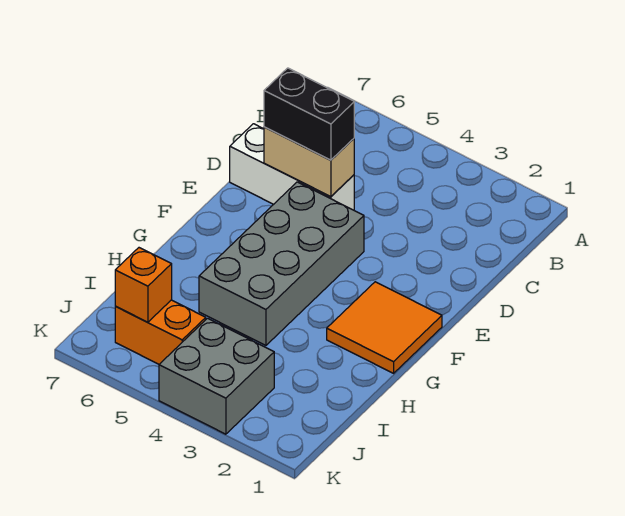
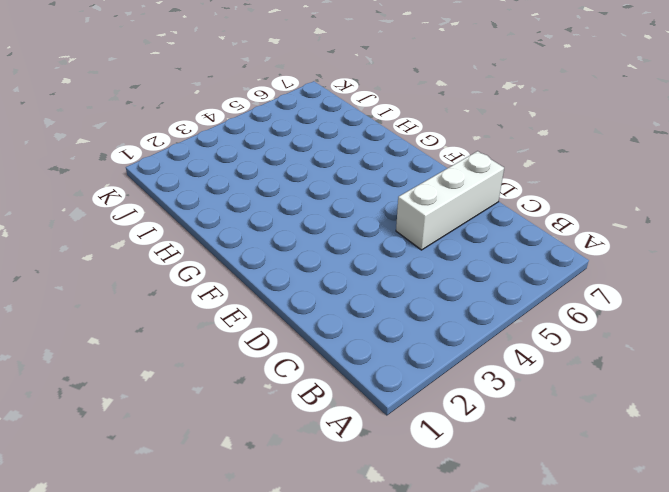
none -> grey 2x4 brick [199,182,364,345]
none -> orange 2x2 tile [327,282,442,373]

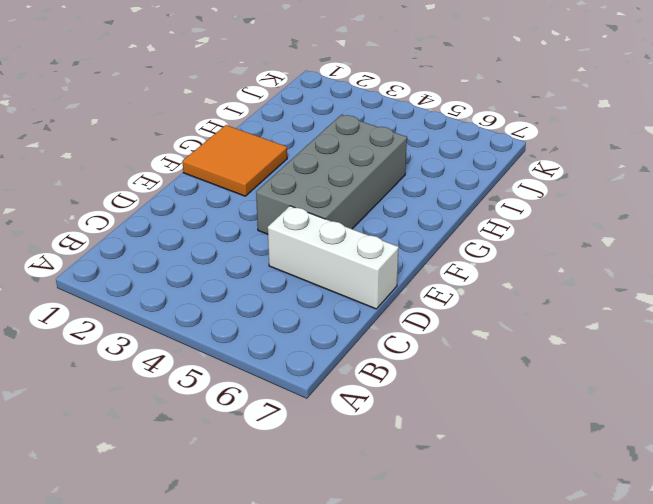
none -> grey 2x2 brick [159,318,274,434]
none -> orange 1x2 brick [115,300,206,364]

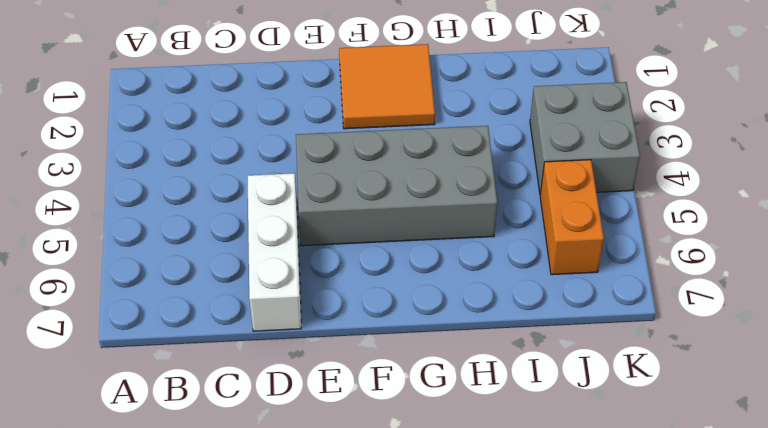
none -> tan 1x2 brick [264,127,354,197]
none -> orange 1x1 brick [115,248,172,322]

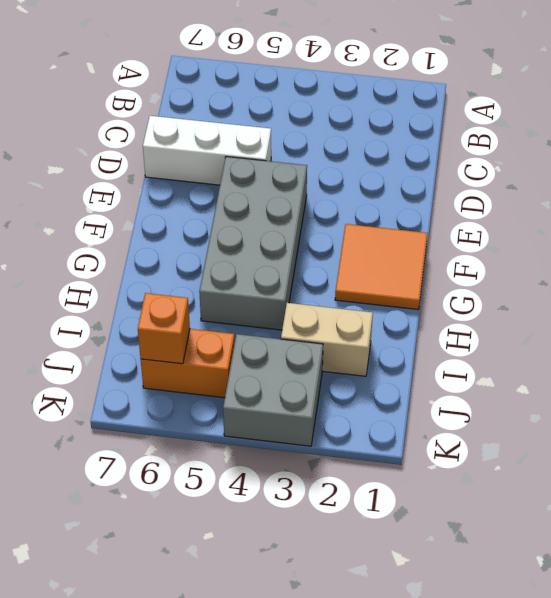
tan 1x2 brick [281,303,373,376] -> tan 1x2 brick moved to [264,127,354,197]
none -> black 1x2 brick [264,68,354,160]

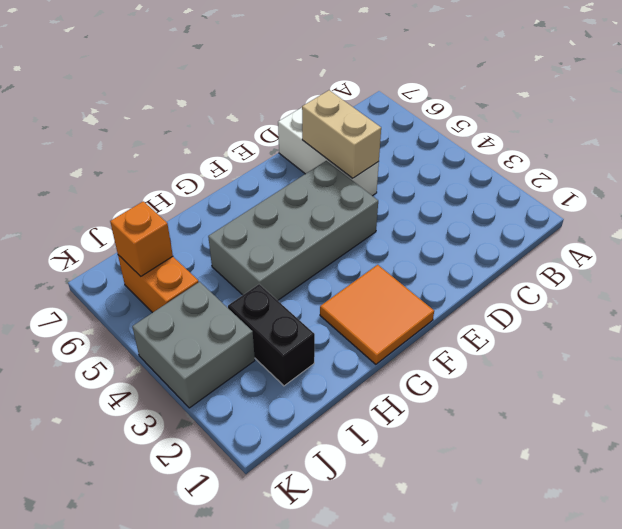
black 1x2 brick [228,284,315,386] -> black 1x2 brick moved to [264,68,354,160]

